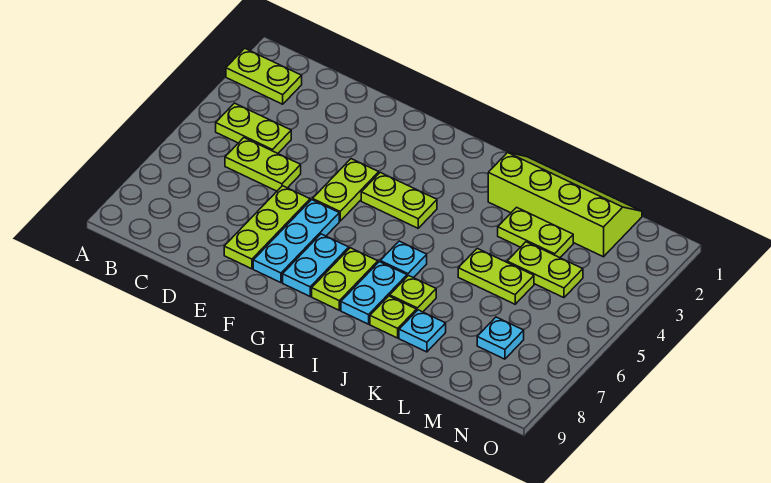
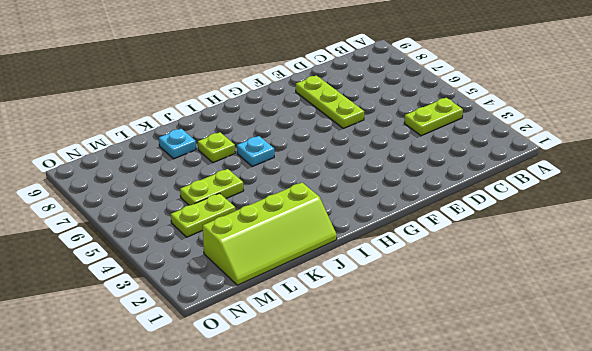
none -> lime 1x2 plate [226,48,302,104]
none -> lime 1x2 plate [225,138,301,191]
none -> lime 1x2 plate [313,159,379,221]

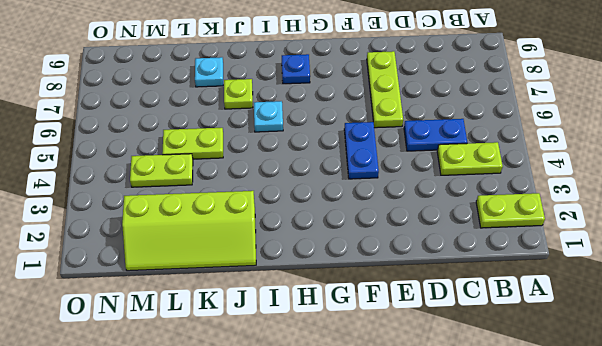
blue 1x2 plate [404,119,467,151] -> lime 1x2 plate [225,138,301,191]
blue 1x2 plate [344,122,379,179] -> lime 1x2 plate [313,159,379,221]
blue 1x1 plate [282,54,310,84] -> lime 1x2 plate [312,248,378,310]
none -> cyan 1x3 plate [253,200,339,283]
none -> lime 1x2 plate [361,173,437,228]
none -> cyan 1x2 plate [283,234,349,296]

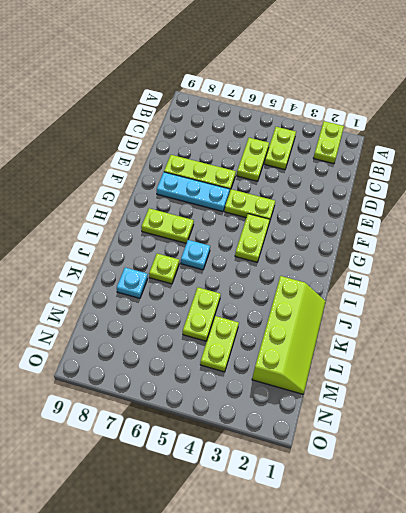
none -> cyan 1x2 plate [283,234,349,296]
none -> cyan 1x2 plate [341,262,407,324]
none -> lime 1x1 plate [370,296,417,338]

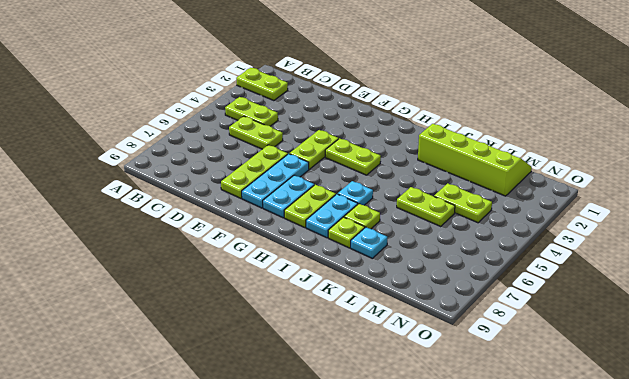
none -> lime 1x2 plate [498,207,573,258]
none -> cyan 1x1 plate [477,317,524,359]

